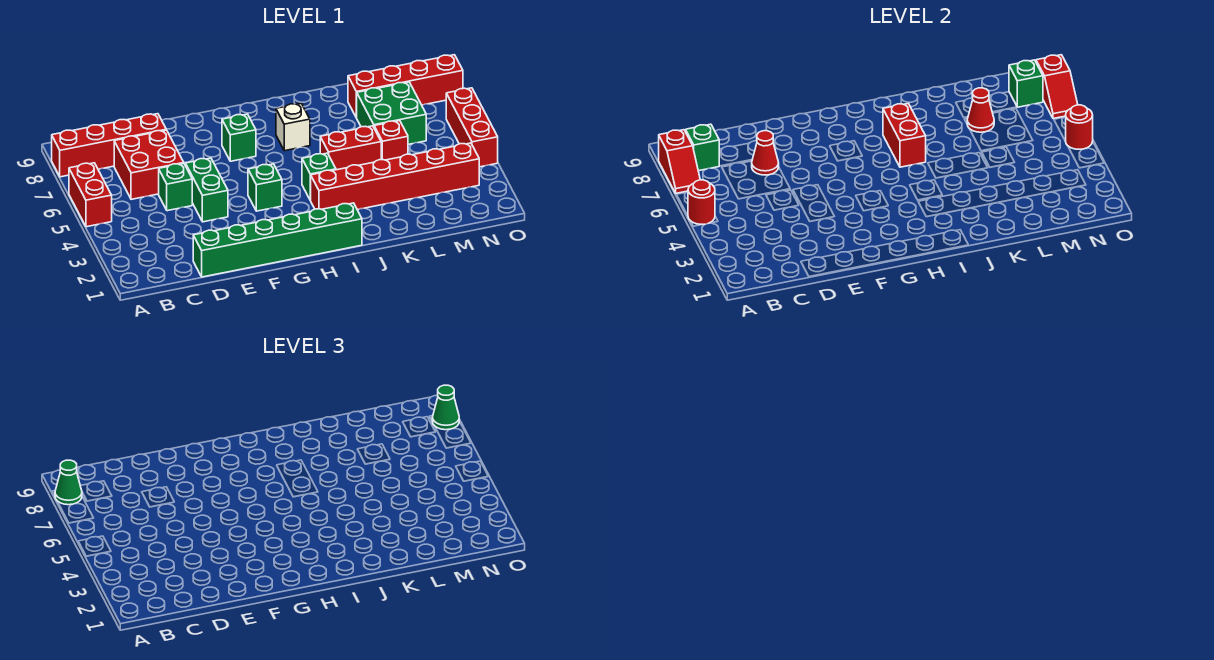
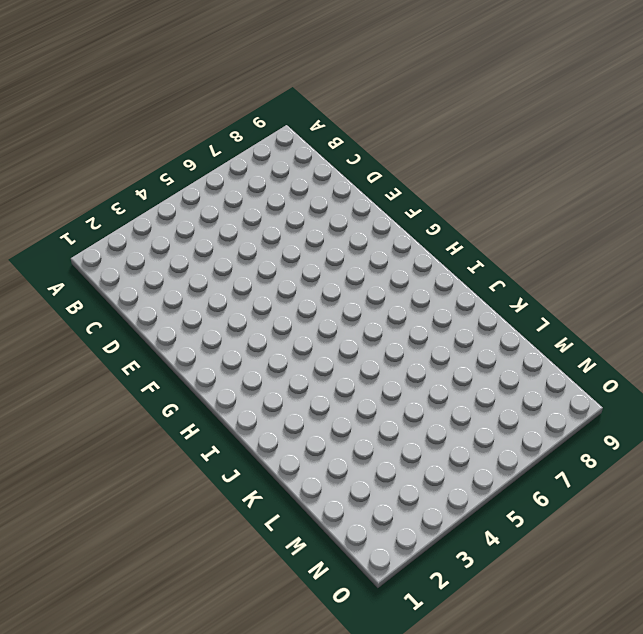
none -> red 1x2 brick [69,163,112,227]
none -> red 1x4 brick [52,114,166,177]
none -> red 2x2 brick [114,130,184,199]

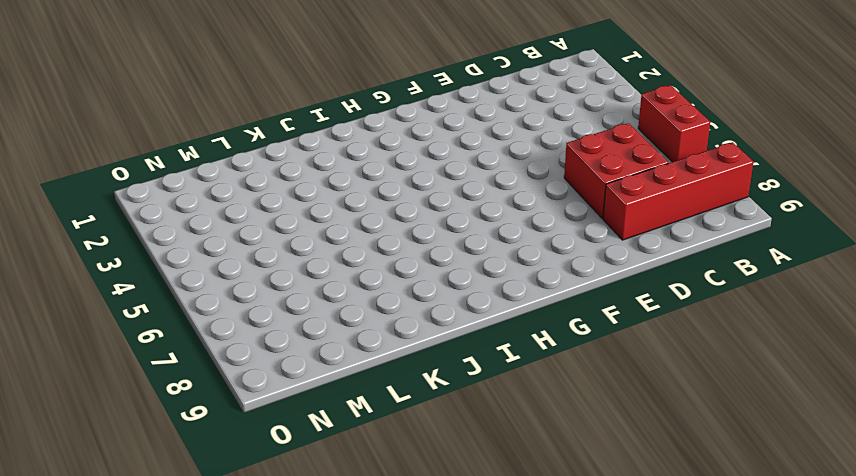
none -> green 1x6 brick [193,203,362,277]
none -> green 1x1 brick [159,163,192,211]
none -> green 1x2 brick [185,158,228,222]

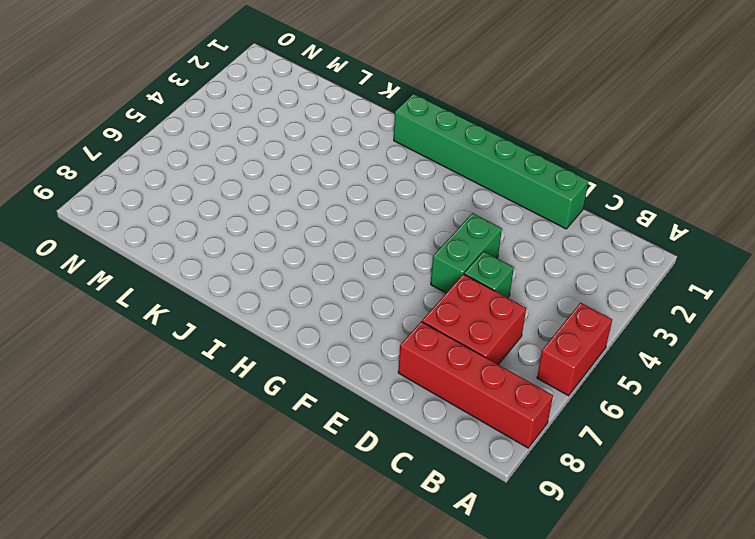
none -> green 1x1 brick [248,164,282,211]
none -> green 1x1 brick [222,114,256,161]
none -> red 1x6 brick [310,143,479,210]

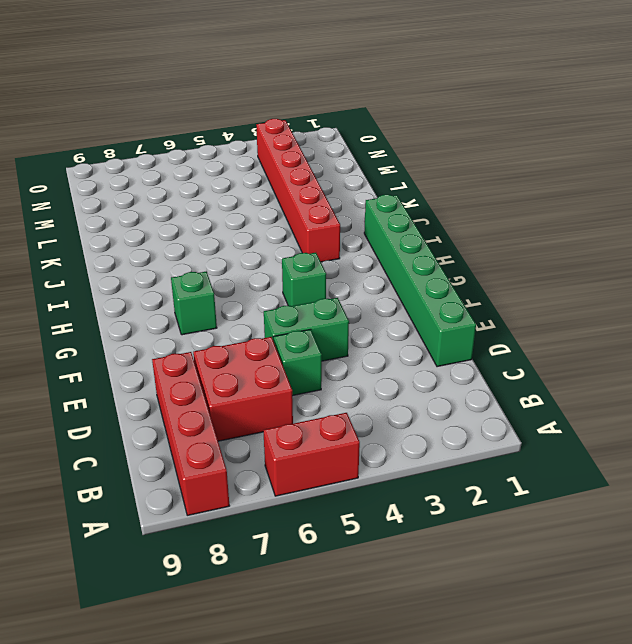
none -> green 1x1 brick [302,153,336,200]
none -> white 1x1 brick [276,103,310,151]
none -> red 1x2 brick [320,126,381,170]

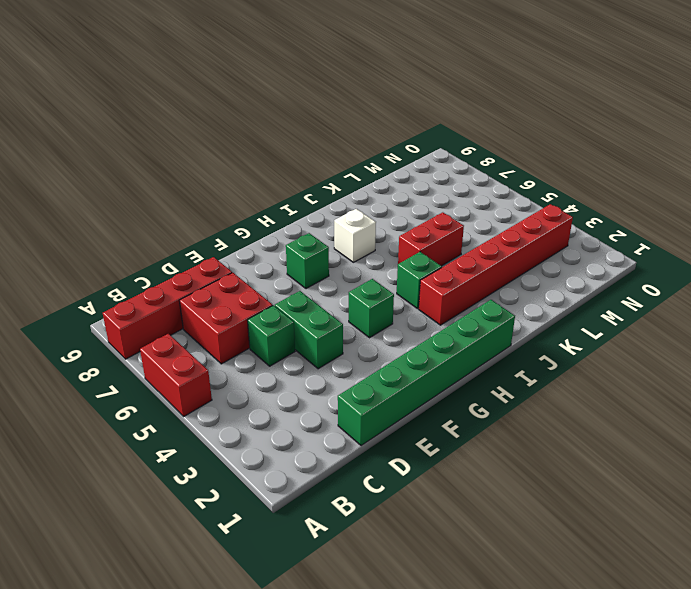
none -> red 1x1 brick [374,121,408,160]
none -> green 2x2 brick [357,82,426,144]
none -> red 1x4 brick [348,55,463,118]

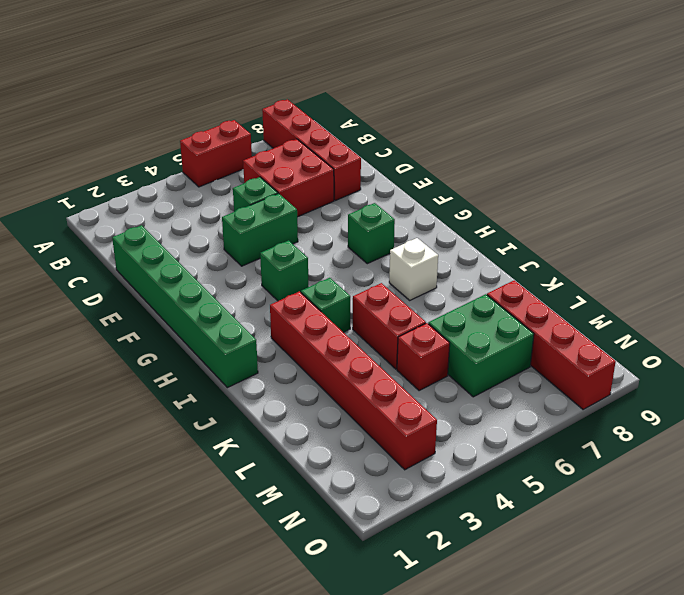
none -> red 1x3 brick [446,88,498,167]
none -> red 1x1 round brick [688,180,715,224]
none -> red 1x2 slope [659,130,700,193]

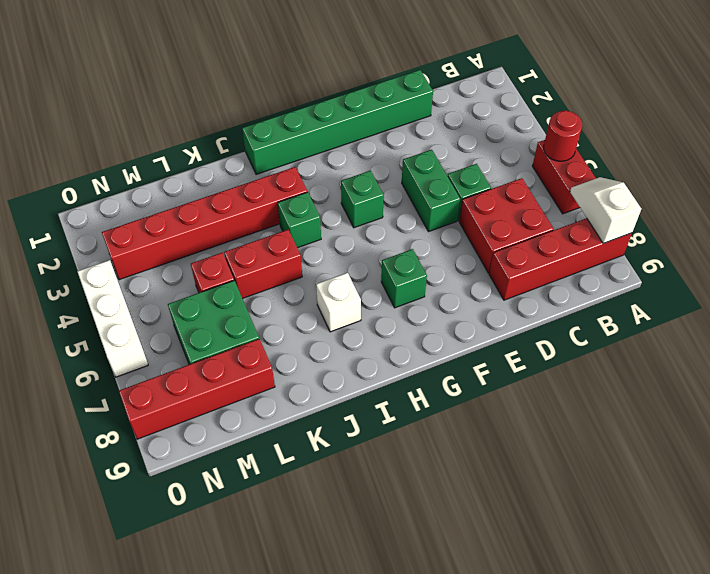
white 1x2 slope [570,177,641,243] -> red 1x2 slope [659,130,700,193]
white 1x3 brick [77,260,148,377] -> red 1x3 brick [446,88,498,167]
none -> green 1x1 brick [686,124,719,171]
none -> red 1x1 cone [752,131,779,175]
none -> red 1x2 brick [883,103,926,167]

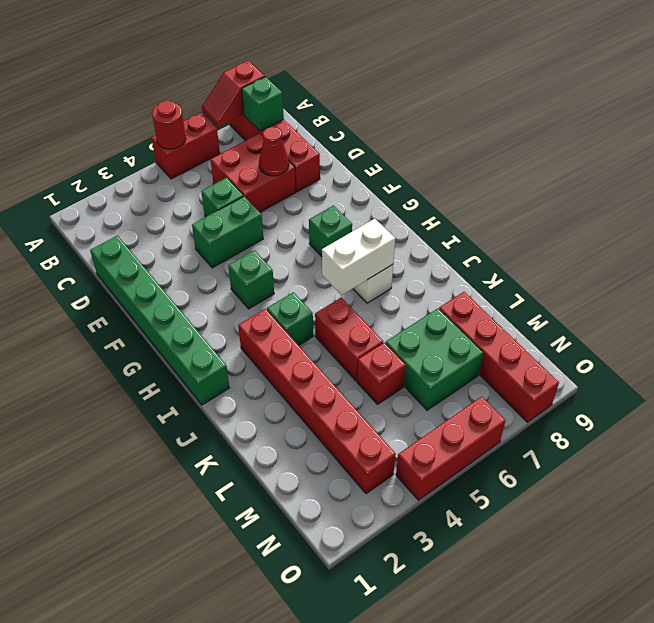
white 1x2 brick [322,219,395,295] -> red 1x2 brick [883,103,926,167]
none -> red 1x1 cone [967,88,994,132]
none -> green 1x1 brick [1009,60,1043,107]
none -> red 1x1 round brick [1066,105,1093,149]

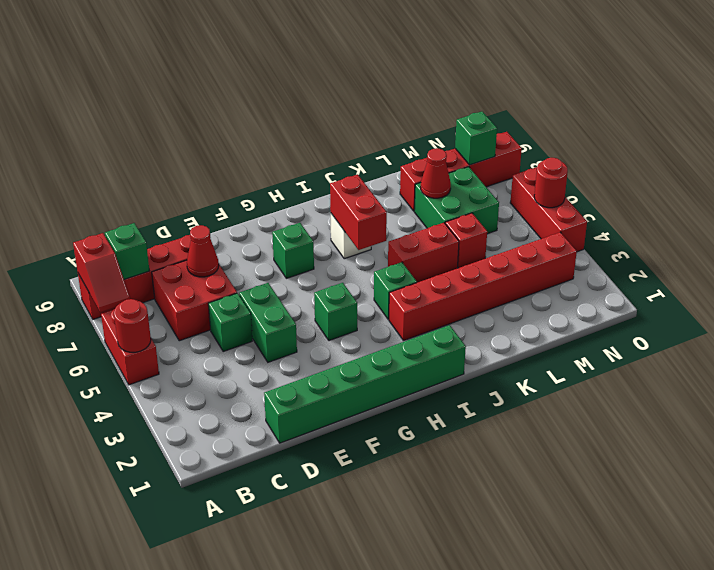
none -> red 1x2 slope [1036,55,1078,119]
none -> green 1x1 cone [55,460,82,505]
none -> green 1x1 cone [432,385,459,430]

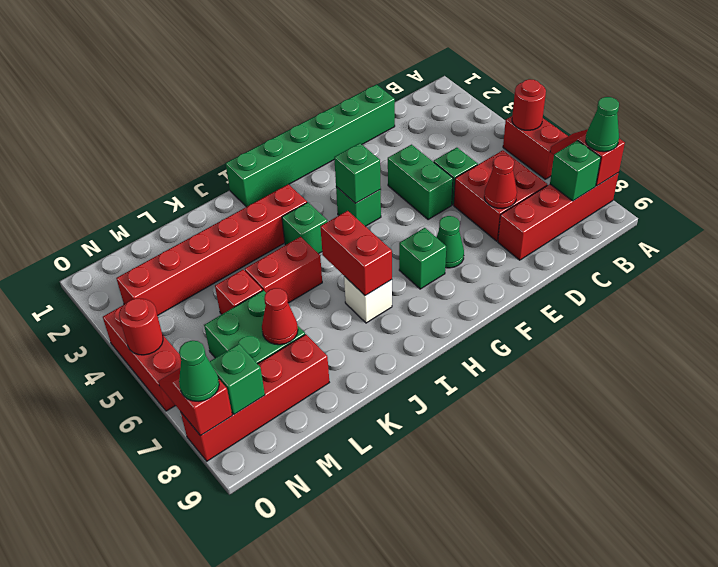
green 1x1 cone [436,216,464,268] -> none
green 1x1 brick [334,143,381,203] -> none

